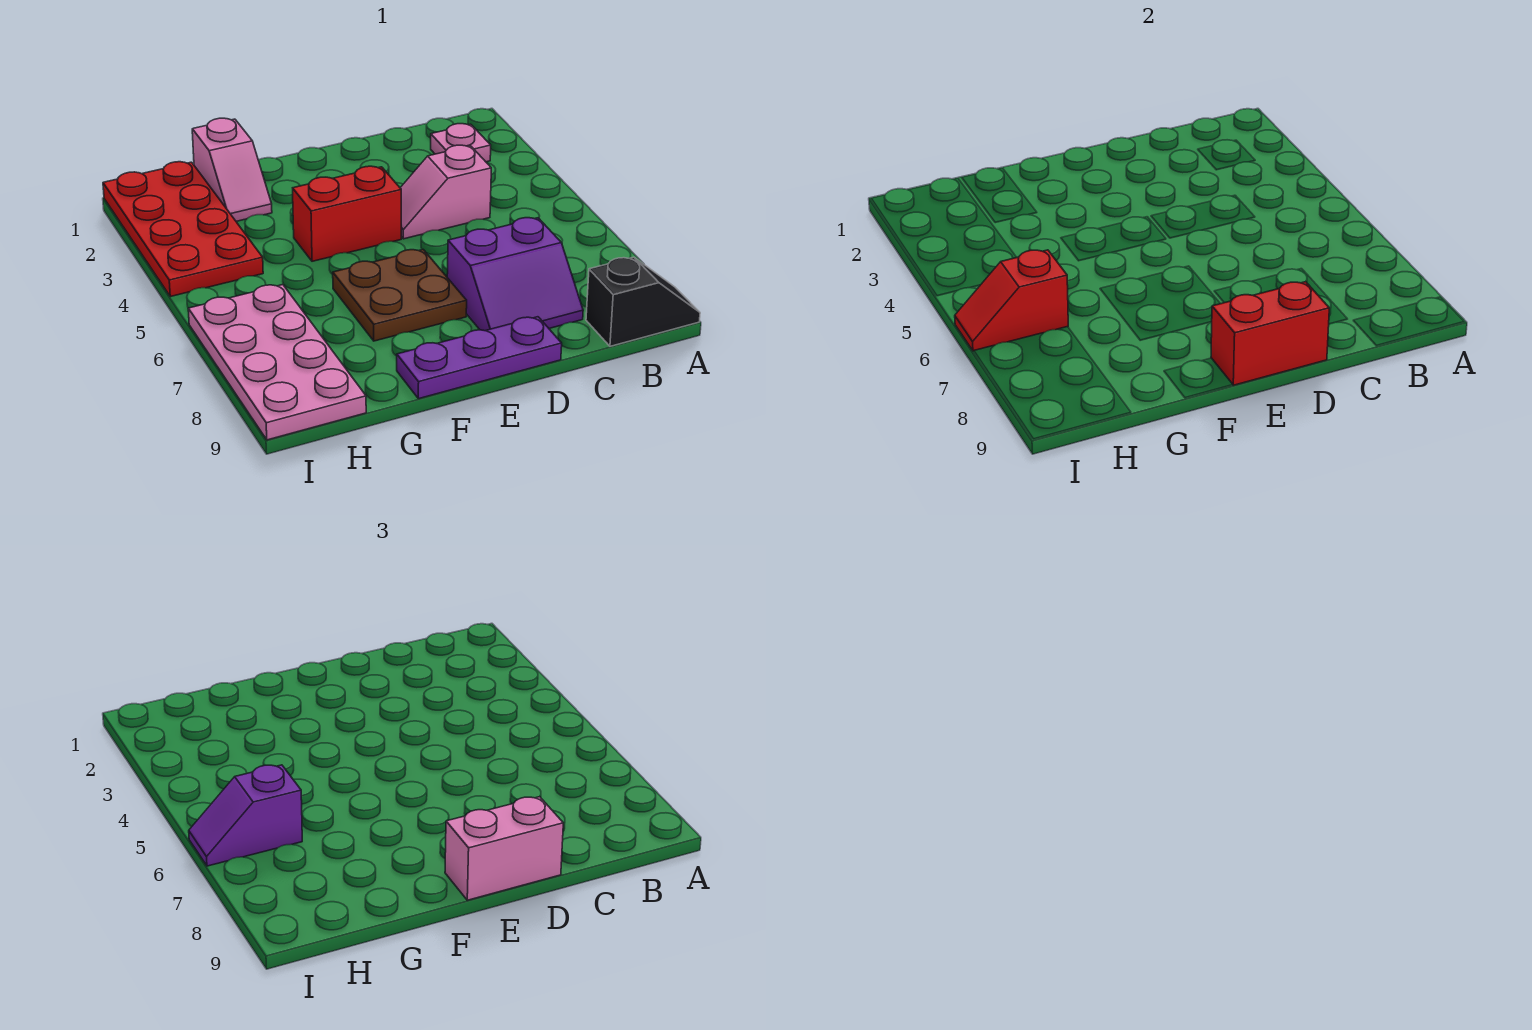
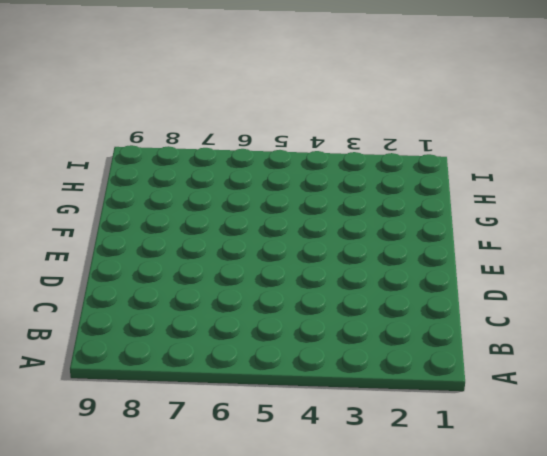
none -> black 1x2 slope [586,257,700,346]
none -> pink 1x1 plate [431,124,491,162]
none -> pink 1x2 slope [401,145,491,239]

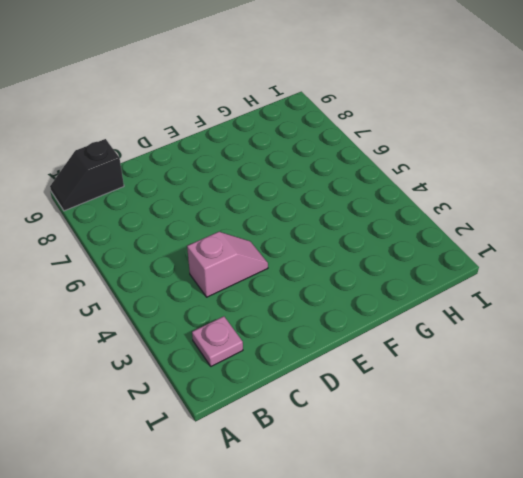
none -> purple 2x2 slope [447,218,583,331]
none -> purple 1x3 plate [397,317,562,399]
none -> red 1x2 brick [293,166,401,261]

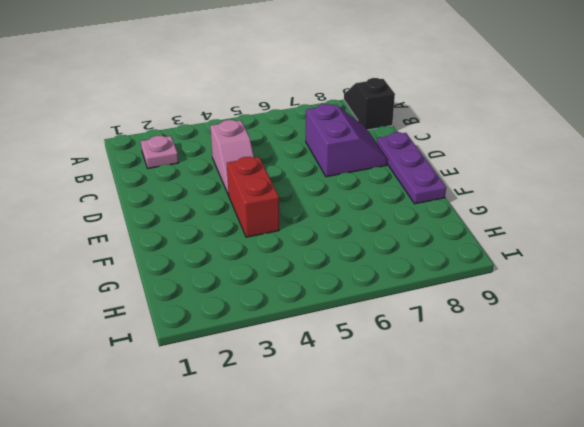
none -> brown 2x2 plate [333,250,467,341]
none -> pink 1x2 slope [192,118,272,221]
none -> red 2x4 plate [103,162,263,297]

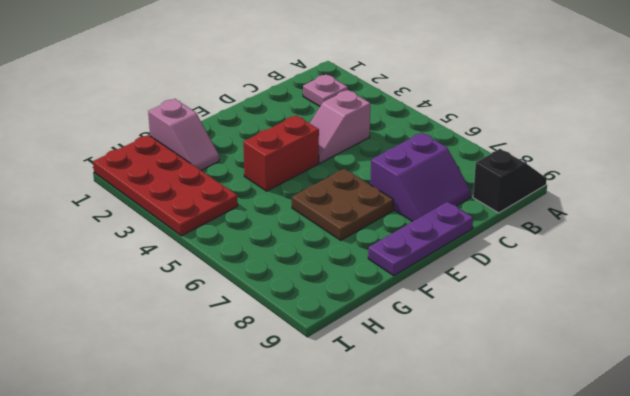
none -> pink 2x4 plate [188,285,366,440]
none -> red 1x2 brick [1211,282,1329,385]
none -> red 1x2 slope [955,250,1068,351]

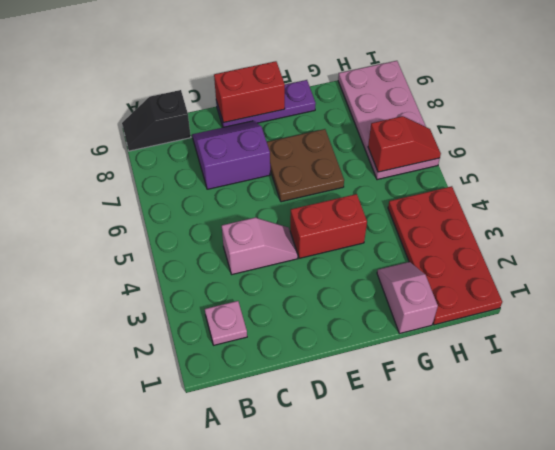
none -> pink 1x2 brick [445,797,563,900]
none -> purple 1x2 slope [189,765,302,866]

